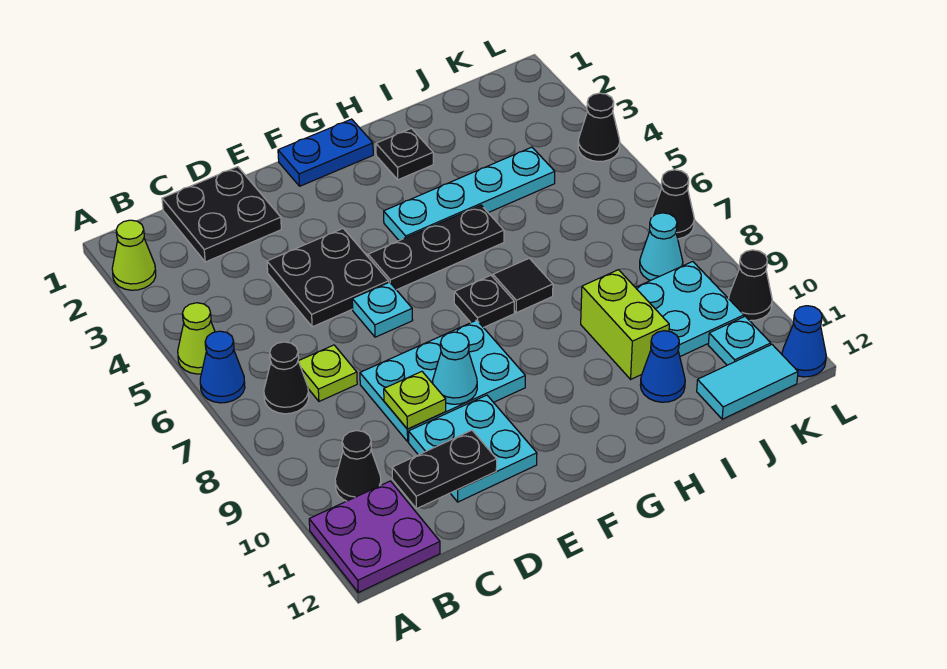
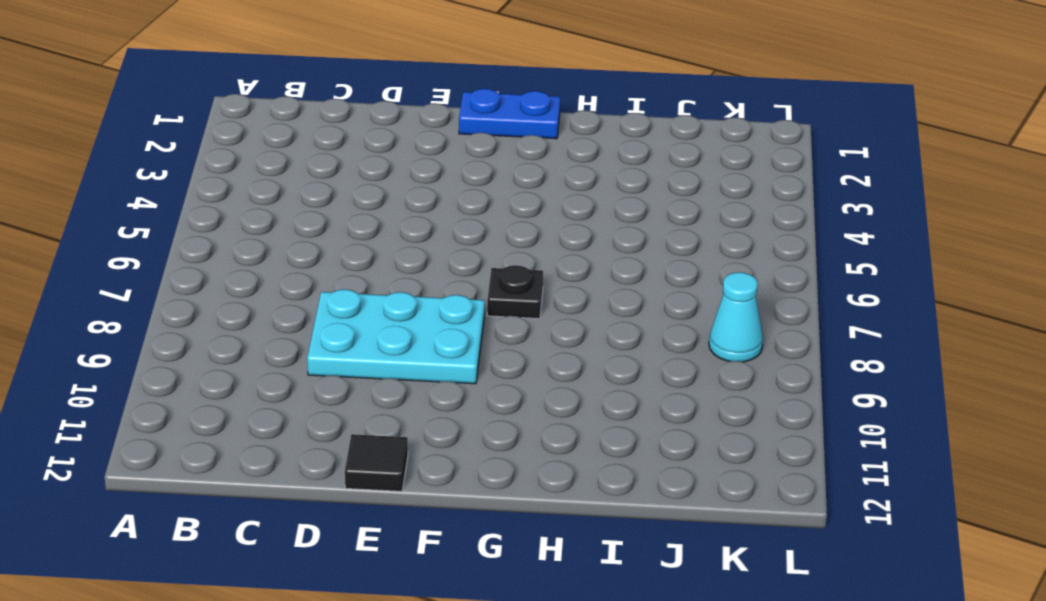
black 1x1 tile [345,434,408,491] -> black 1x1 tile moved to [493,258,553,313]
none -> lime 1x1 cone [112,220,156,290]
none -> lime 1x1 cone [178,303,215,374]
none -> blue 1x1 cone [200,331,245,403]
none -> purple 2x2 plate [309,481,440,592]

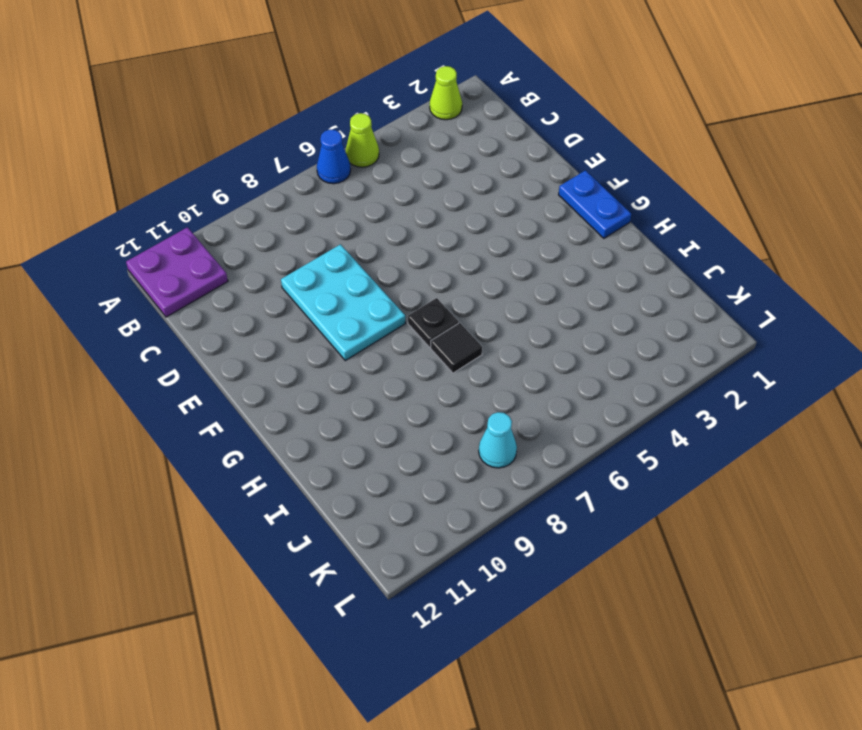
none -> black 1x1 cone [264,342,309,414]
none -> black 1x1 cone [335,431,381,501]
none -> black 2x2 plate [162,167,281,262]
none -> lime 1x1 plate [299,345,357,401]

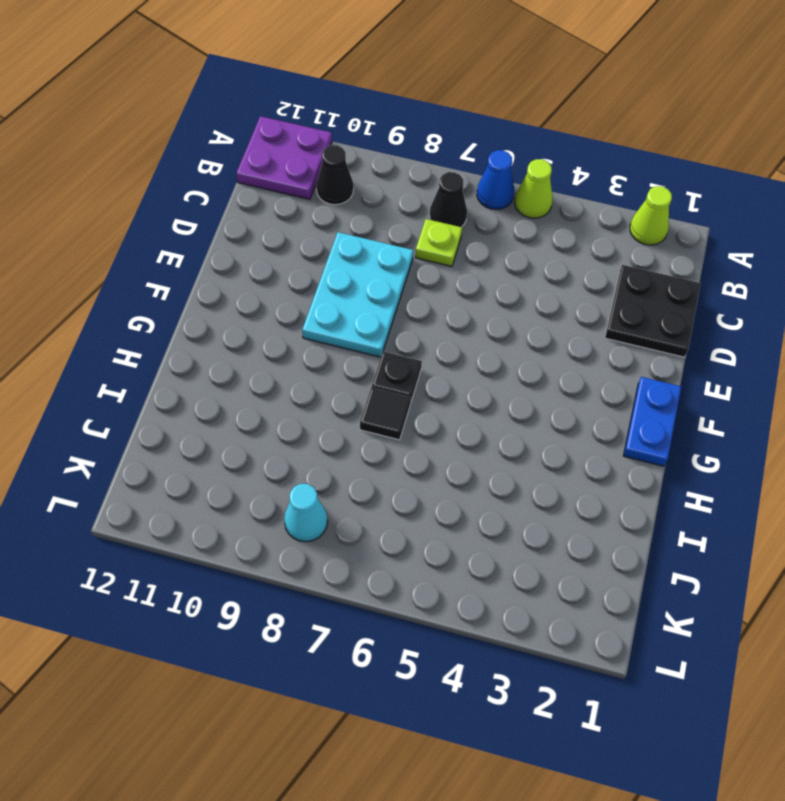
none -> black 2x2 plate [267,229,389,327]
none -> cyan 2x2 plate [409,395,537,502]
none -> cyan 1x1 plate [352,282,413,337]
none -> black 1x3 plate [368,205,504,290]

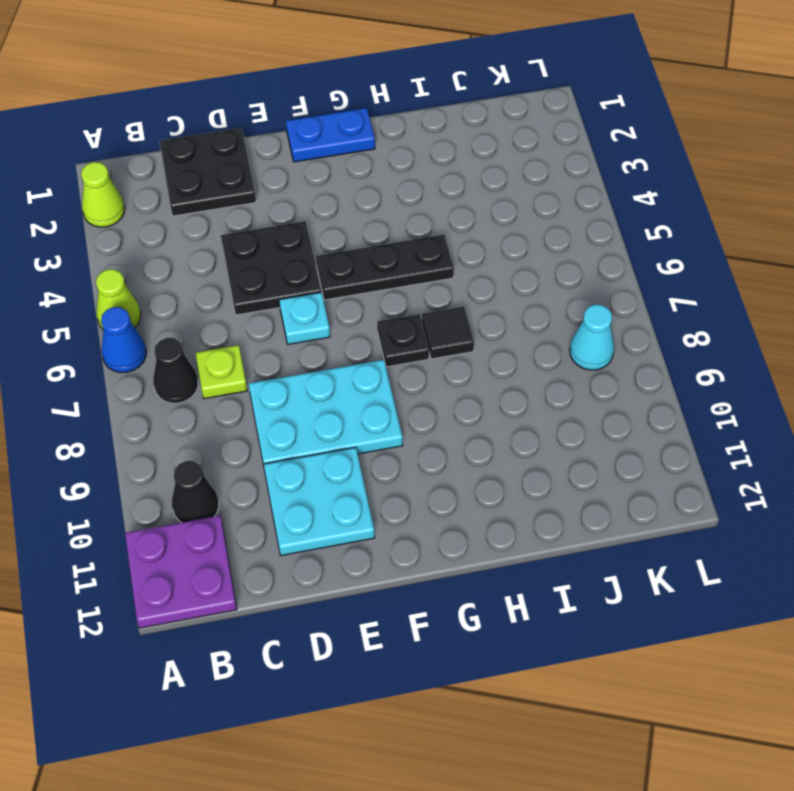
none -> cyan 1x4 plate [384,147,555,241]
none -> black 1x1 plate [376,128,433,180]
none -> lime 1x2 brick [581,270,669,379]
none -> blue 1x1 cone [640,331,685,402]

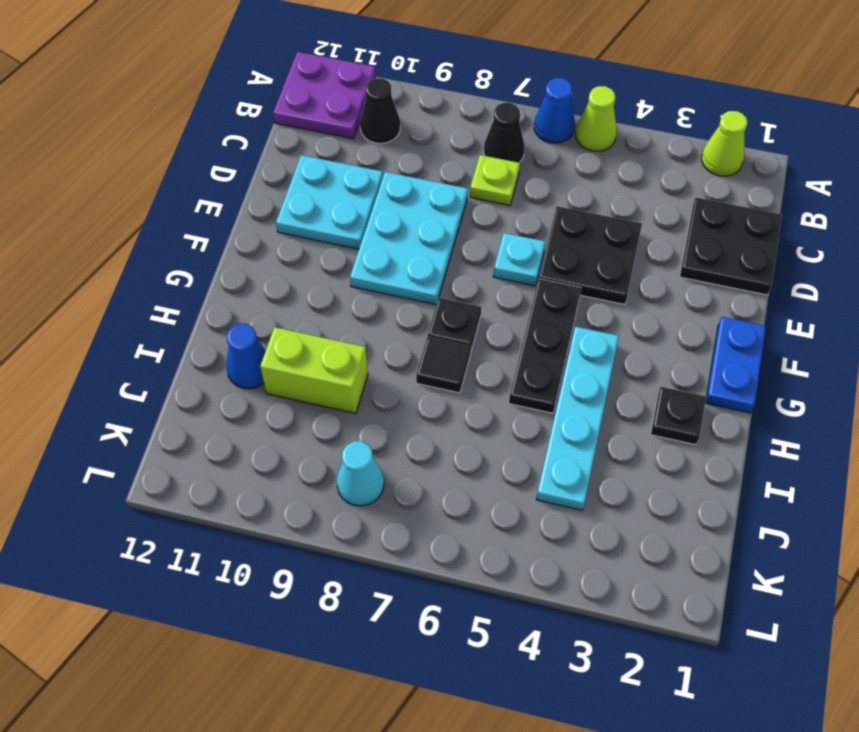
none -> cyan 2x2 plate [635,262,744,356]
none -> cyan 1x2 tile [697,345,798,419]
none -> cyan 1x1 plate [708,316,771,365]
none -> black 1x1 cone [578,93,620,162]

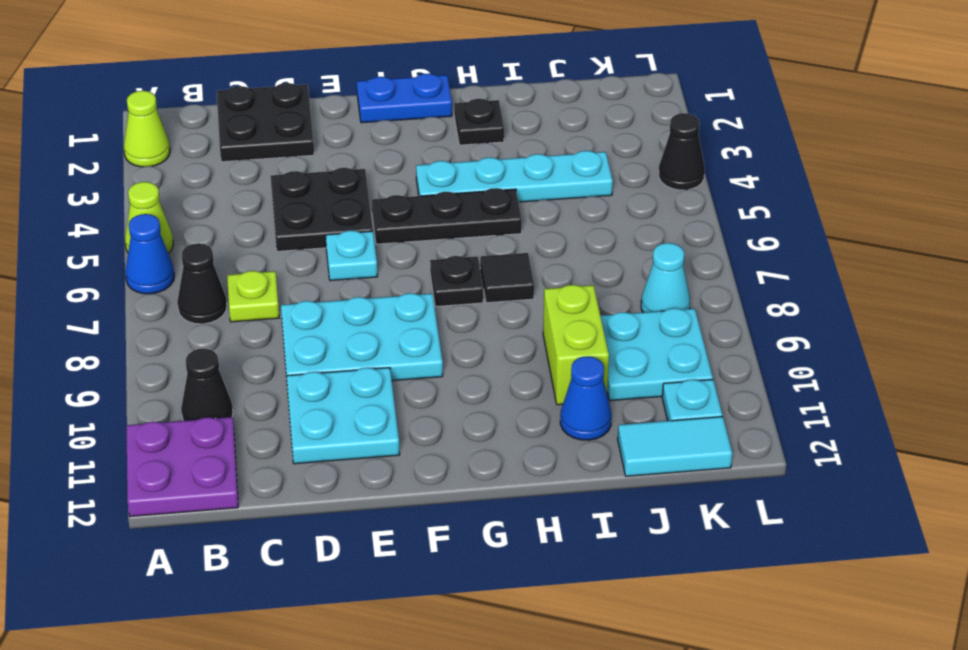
none -> black 1x1 cone [652,170,694,239]
none -> black 1x1 cone [729,250,772,321]
none -> blue 1x1 cone [782,306,826,377]
none -> black 1x2 plate [392,430,497,509]

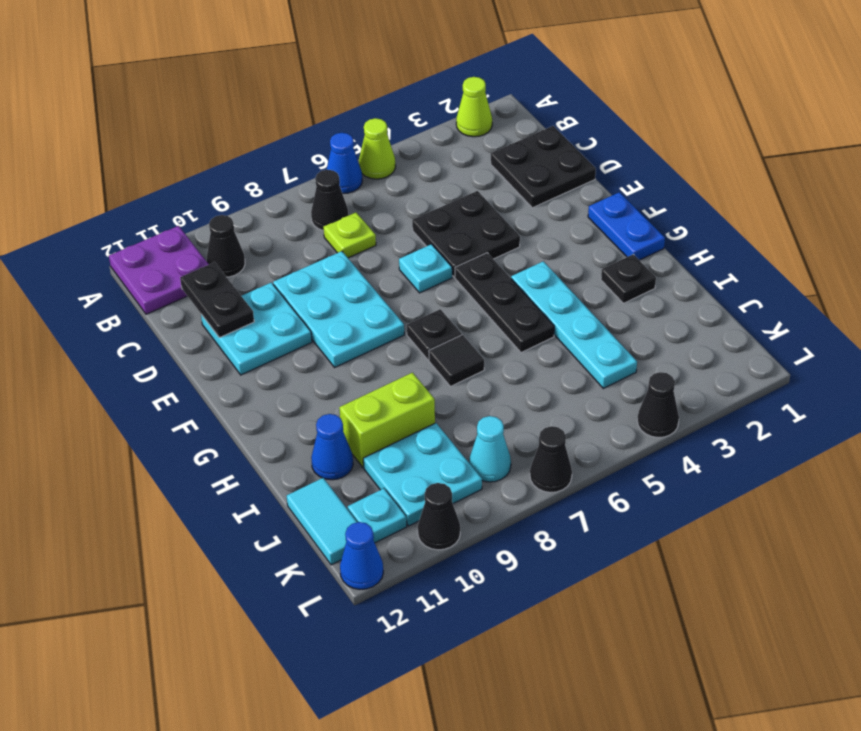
none -> lime 1x1 plate [384,372,446,429]
none -> cyan 1x1 cone [433,332,477,404]

